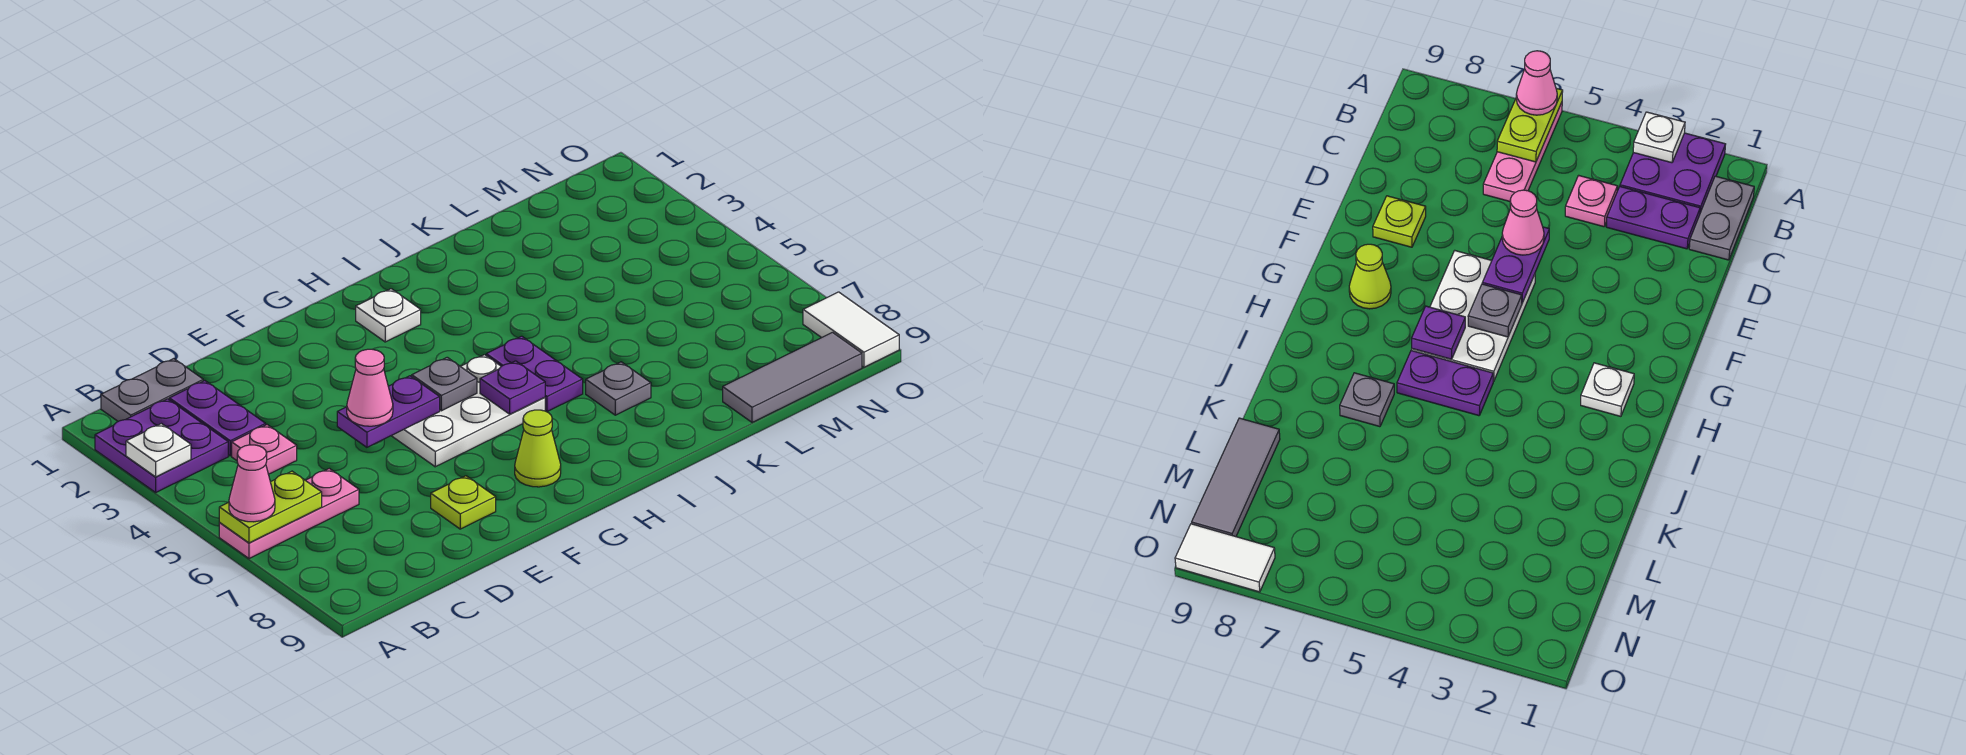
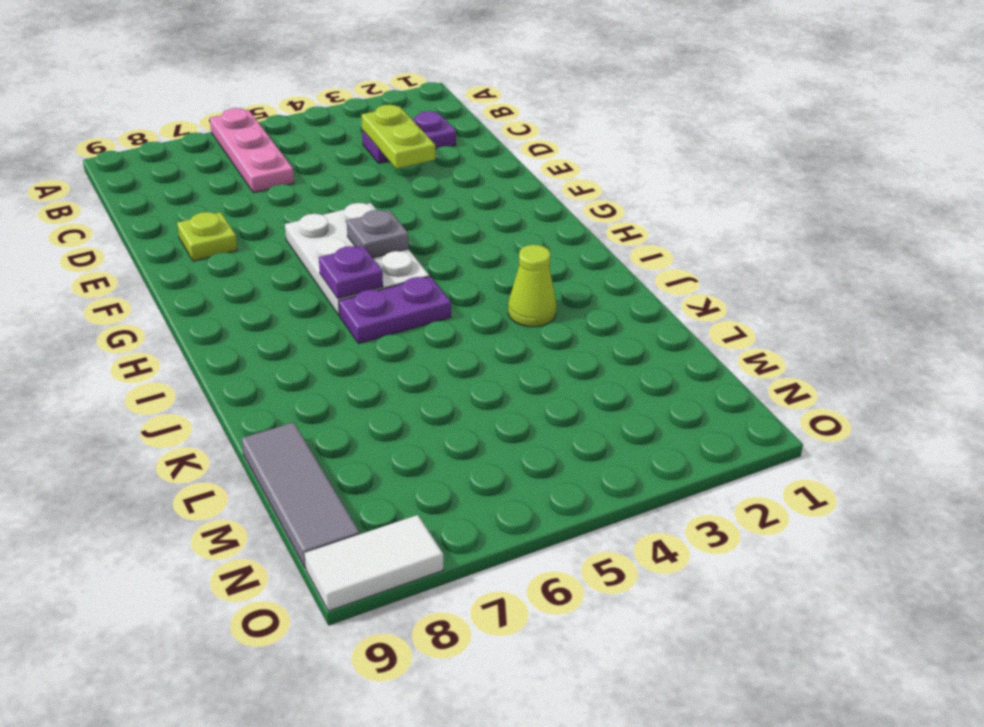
lime 1x2 plate [362,105,435,169] -> lime 1x2 plate moved to [219,471,322,543]
lime 1x1 cone [508,245,556,327] -> lime 1x1 cone moved to [515,410,561,487]
none -> purple 2x2 plate [95,399,228,492]
none -> grey 1x2 plate [101,359,203,421]
none -> pink 1x1 plate [232,425,297,474]

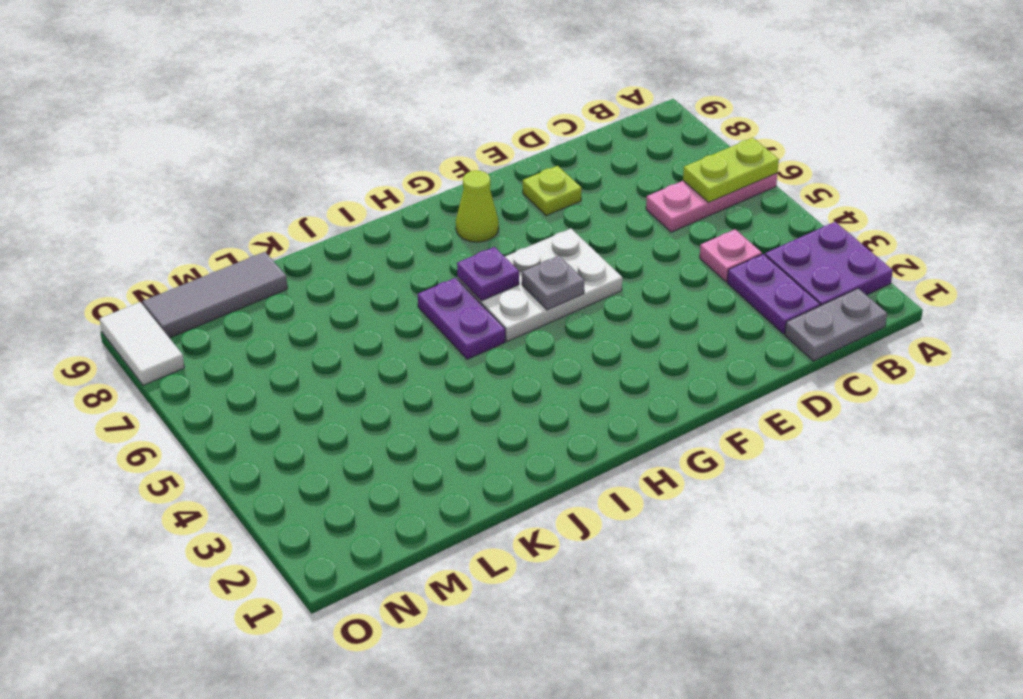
none -> white 1x1 plate [356,289,421,342]
none -> grey 1x1 plate [586,362,651,415]
none -> white 1x1 plate [126,424,191,477]

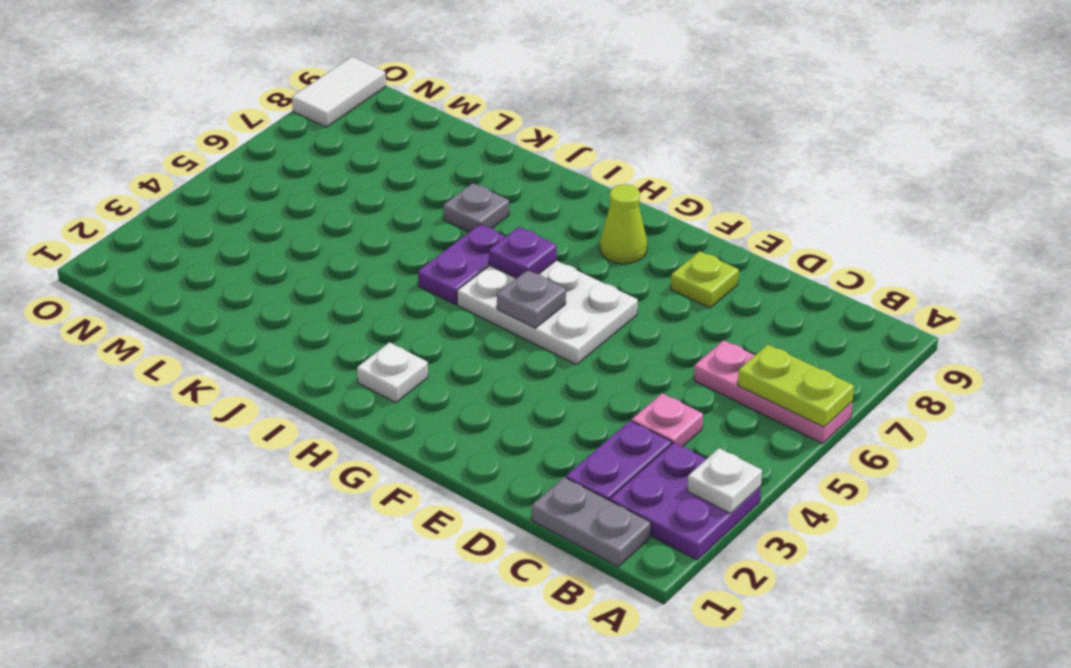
none -> grey 1x3 tile [723,332,862,422]
none -> purple 1x2 plate [337,376,440,447]
none -> pink 1x1 cone [229,445,275,522]

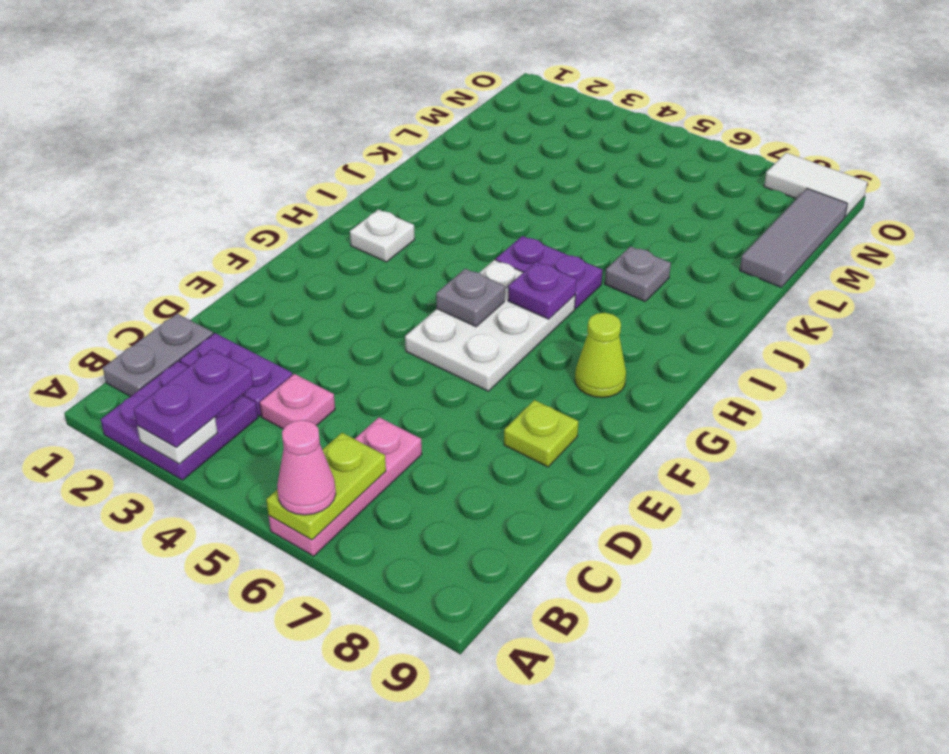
purple 1x2 plate [134,349,253,447] -> purple 1x2 plate moved to [337,376,440,447]
none -> pink 1x1 cone [347,349,393,426]

